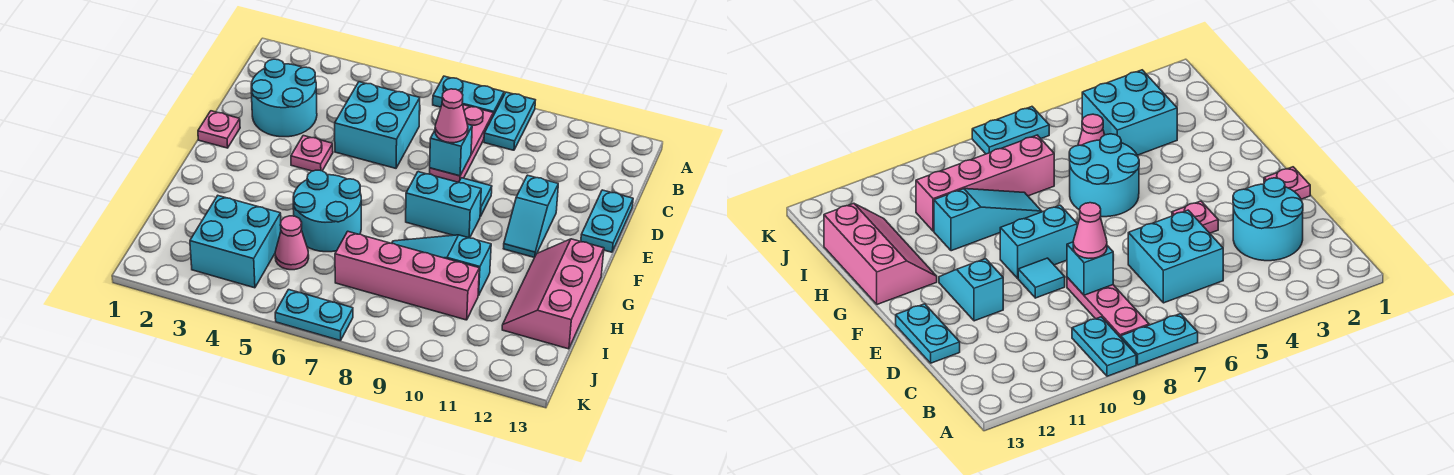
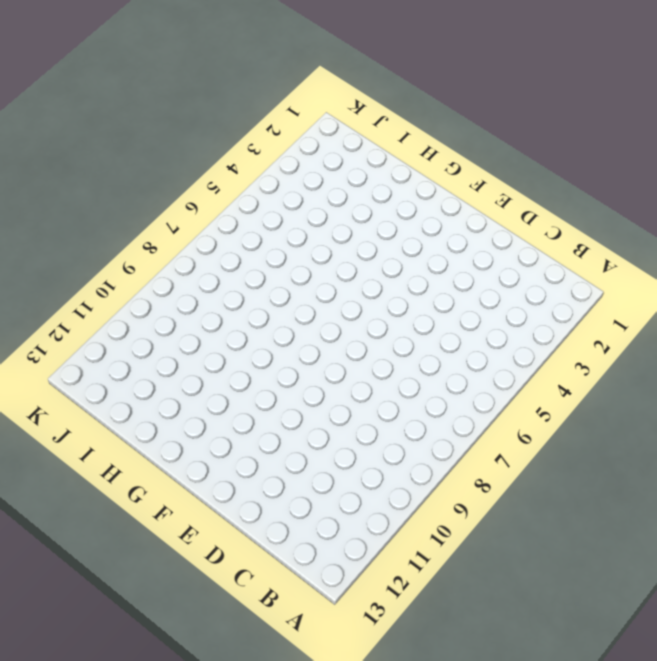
none -> cyan 1x2 plate [433,76,504,115]
none -> cyan 1x2 plate [484,92,535,150]
none -> pink 1x3 plate [430,105,493,182]

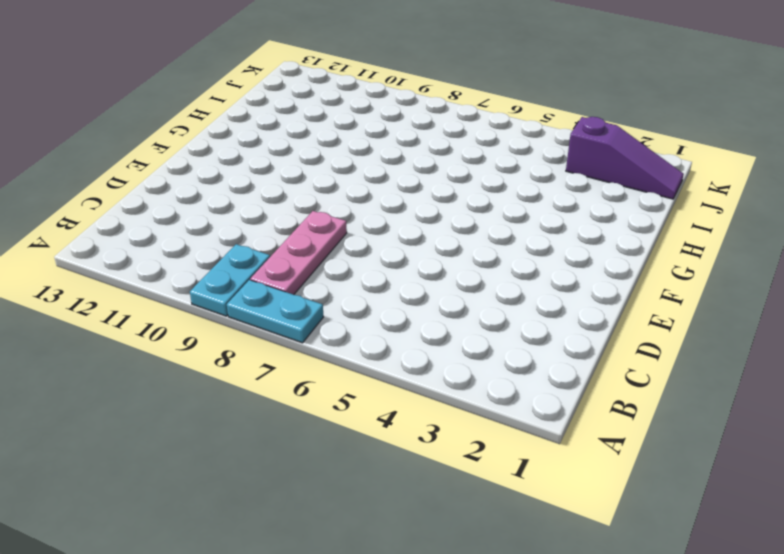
purple 1x3 slope [566,117,684,199] -> cyan 2x2 brick [190,196,281,288]
none -> cyan 2x2 round brick [251,59,317,137]
none -> cyan 2x2 brick [335,82,420,168]
none -> cyan 1x2 plate [581,190,633,252]

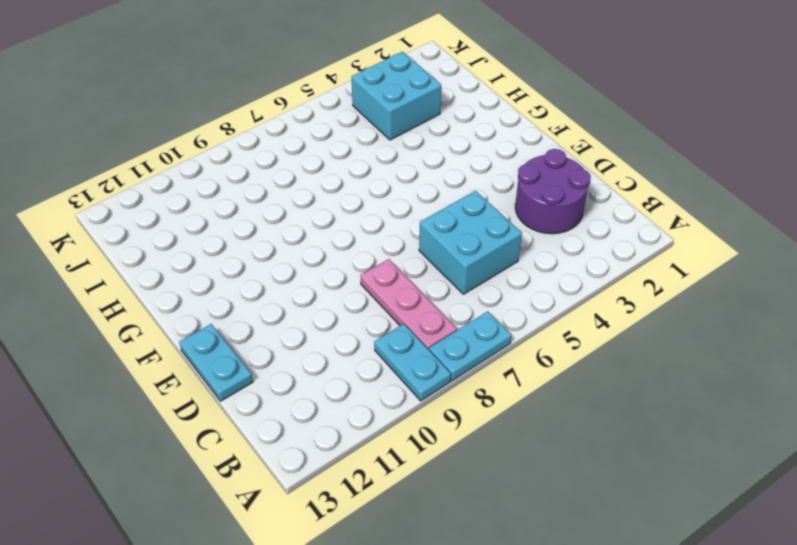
purple 2x2 round brick [515,149,591,234] -> cyan 2x2 round brick [251,59,317,137]
none -> pink 1x1 plate [198,111,240,148]
none -> pink 1x1 plate [291,136,333,171]
none -> cyan 1x1 tile [459,178,492,217]

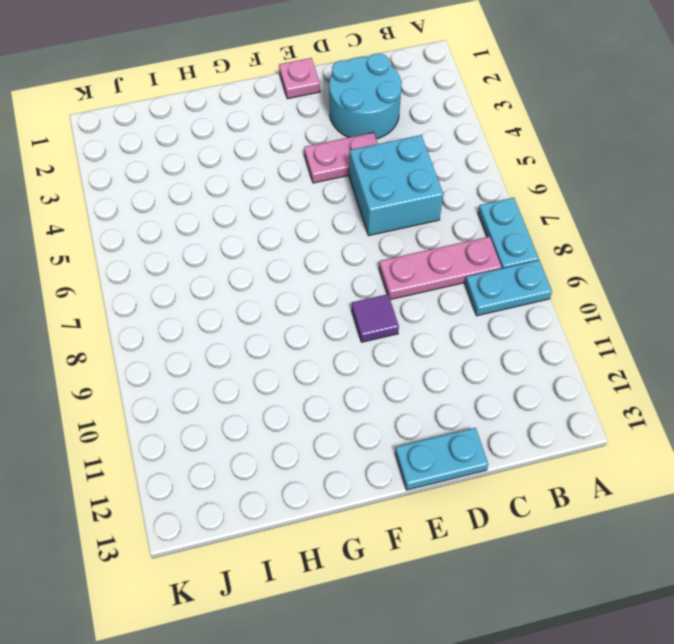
pink 1x2 plate [304,132,378,183] -> pink 1x1 plate [291,136,333,171]
purple 1x1 tile [352,294,399,342] -> cyan 1x1 tile [459,178,492,217]
none -> cyan 1x2 slope [503,175,558,257]
none -> cyan 1x2 brick [406,172,481,238]
none -> cyan 2x2 round brick [293,170,361,252]

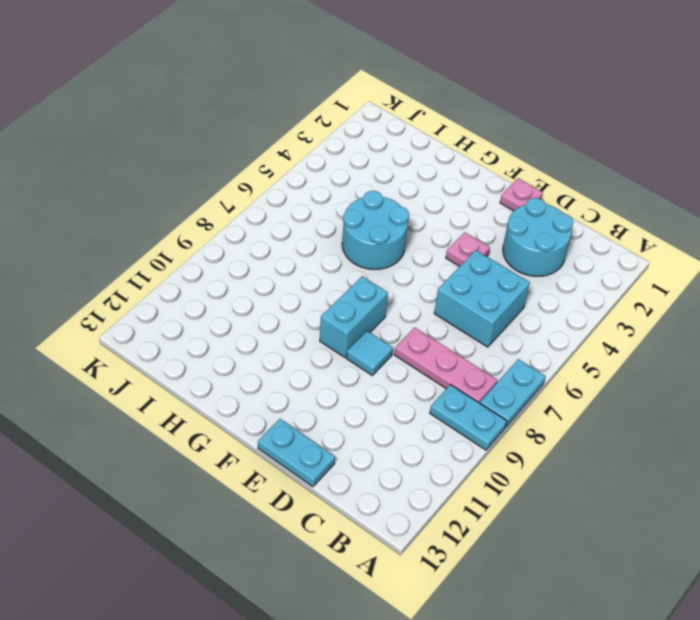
none -> cyan 1x2 slope [503,175,558,257]
none -> pink 2x3 slope [502,239,604,349]
none -> cyan 1x3 slope [392,235,491,295]

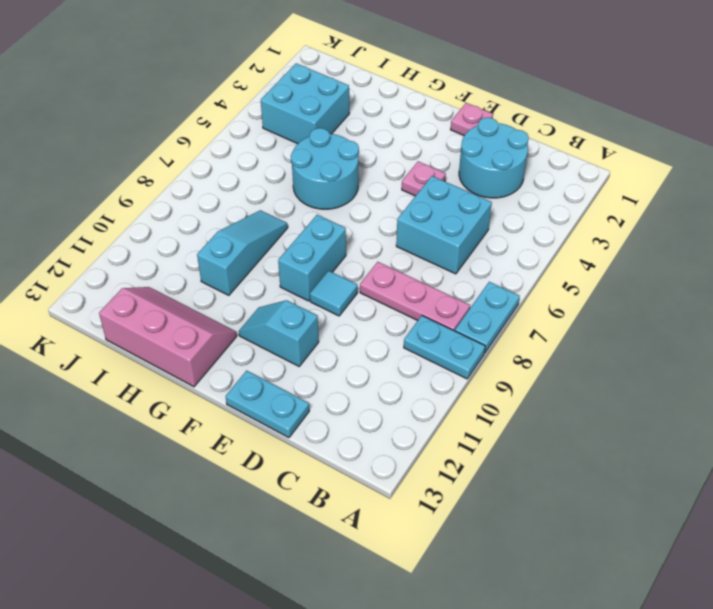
none -> pink 1x1 cone [275,216,309,270]
none -> pink 1x4 brick [335,231,479,320]
none -> cyan 1x2 plate [275,290,353,341]

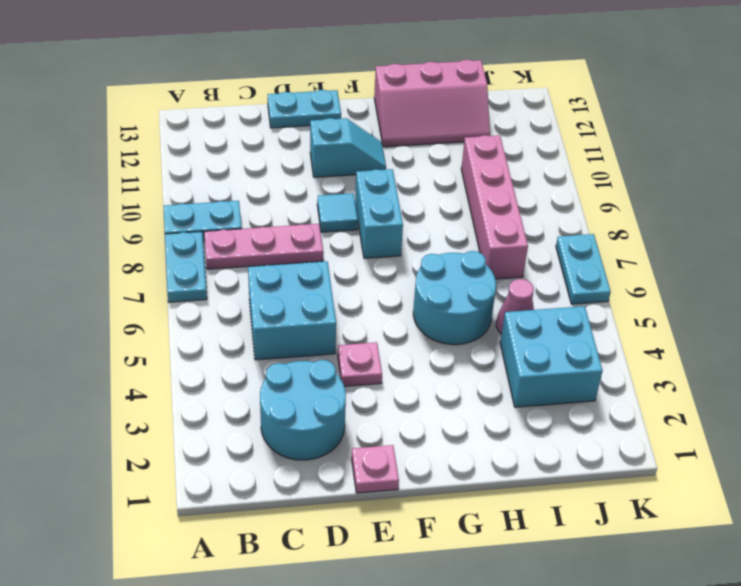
none -> cyan 1x3 slope [392,235,491,295]
none -> cyan 1x1 brick [430,124,472,176]
none -> pink 1x1 cone [435,89,468,143]

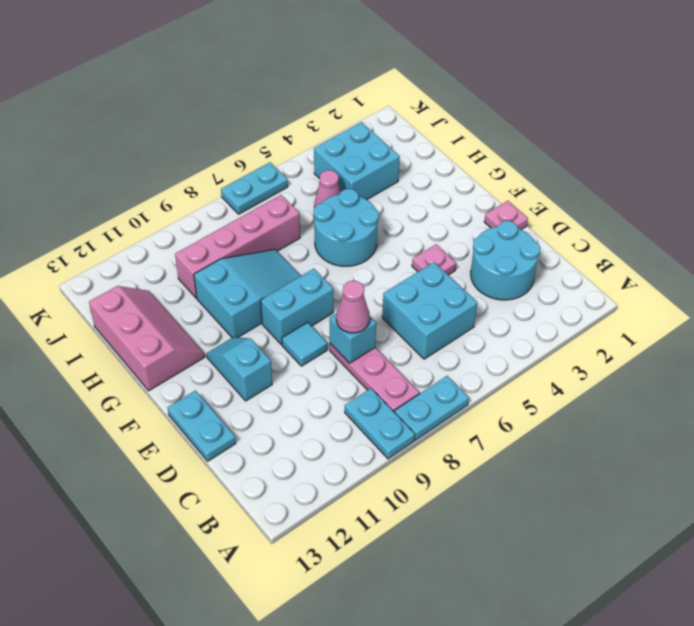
cyan 2x3 slope [194,249,301,338] -> cyan 1x3 slope [392,235,491,295]

